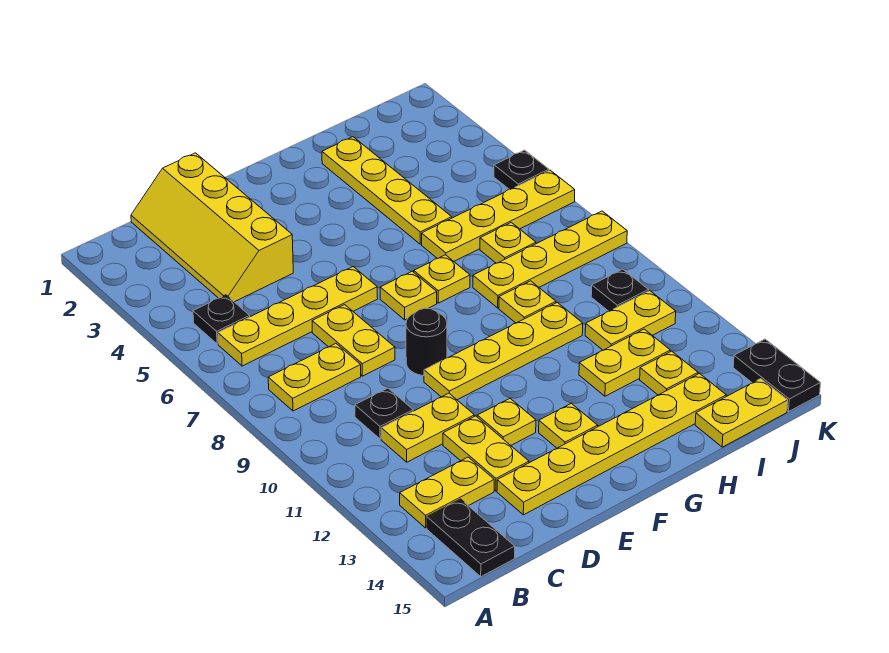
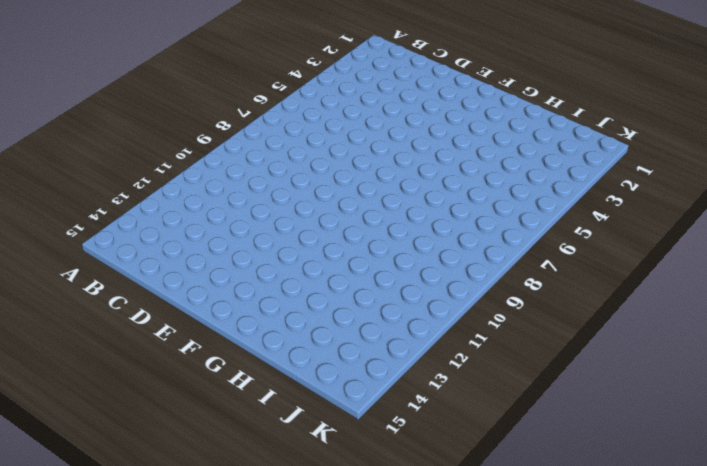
none -> black 1x1 plate [193,295,250,344]
none -> yellow 1x4 plate [218,267,378,366]
none -> yellow 1x2 plate [268,344,361,411]

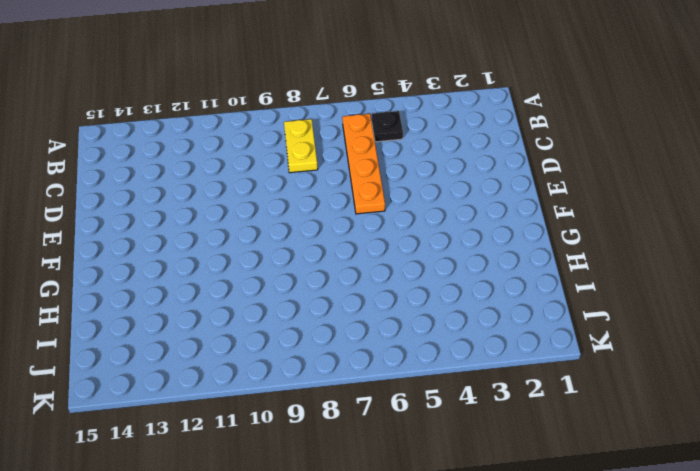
orange 1x4 plate [342,114,385,214] -> yellow 1x4 plate [218,267,378,366]
none -> yellow 1x2 plate [400,457,494,528]
none -> black 1x2 plate [427,499,515,577]
none -> yellow 2x4 slope [131,153,293,302]

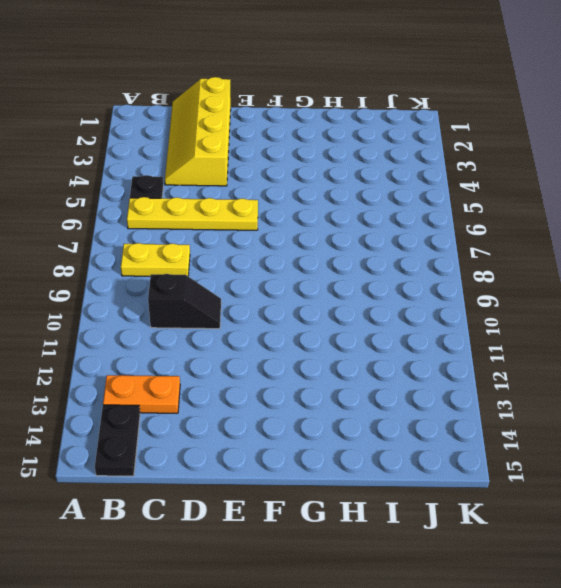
orange 1x2 plate [103,375,180,413] -> yellow 1x2 plate [400,457,494,528]
black 1x2 slope [148,274,221,329] -> black 1x1 plate [355,388,413,439]
none -> yellow 1x2 plate [381,393,474,462]
none -> yellow 1x2 plate [312,305,395,376]
none -> yellow 1x2 plate [443,416,529,491]

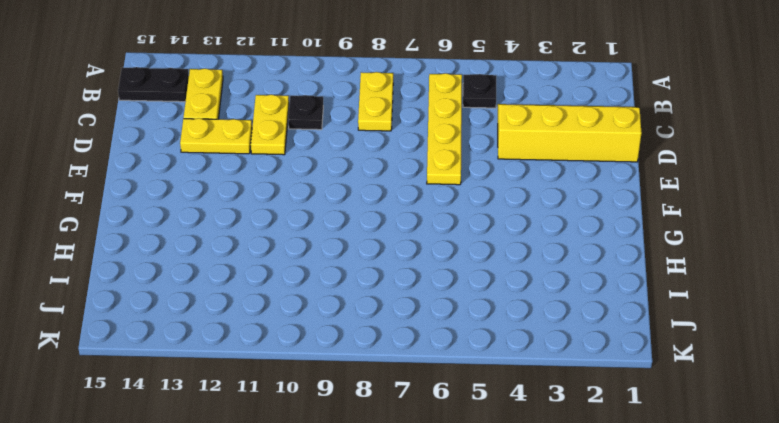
none -> yellow 1x2 plate [312,305,395,376]
none -> yellow 1x6 plate [497,373,726,515]
none -> black 1x1 round brick [406,308,447,376]

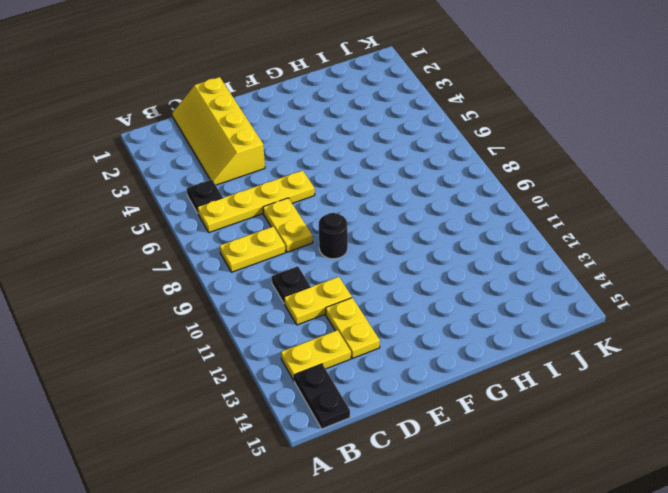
none -> yellow 1x6 plate [497,373,726,515]
none -> yellow 1x4 plate [424,303,583,400]
none -> yellow 1x1 plate [477,399,536,445]

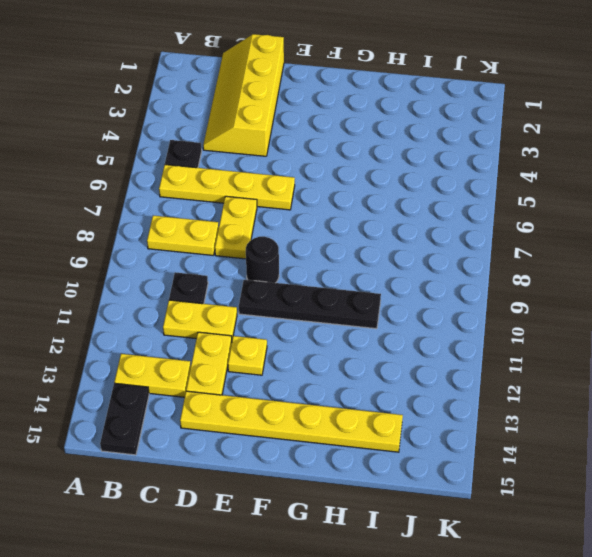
black 1x4 plate [239,280,381,329] -> yellow 1x4 plate [424,303,583,400]
none -> yellow 1x1 plate [380,271,437,320]
none -> yellow 1x1 plate [539,403,598,448]
none -> yellow 1x1 plate [414,255,470,303]

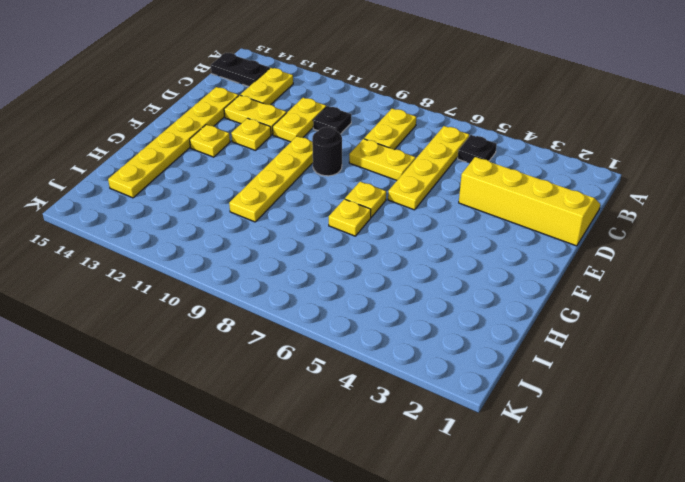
none -> yellow 1x4 plate [322,137,452,244]
none -> yellow 1x4 plate [422,170,575,261]
none -> yellow 1x4 plate [473,211,627,308]

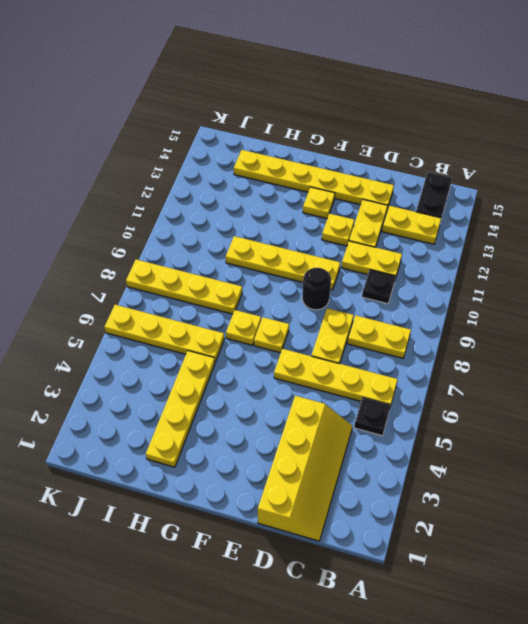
none -> yellow 1x1 plate [499,281,556,323]
none -> yellow 1x2 plate [579,329,670,396]
none -> yellow 1x1 plate [480,222,536,263]

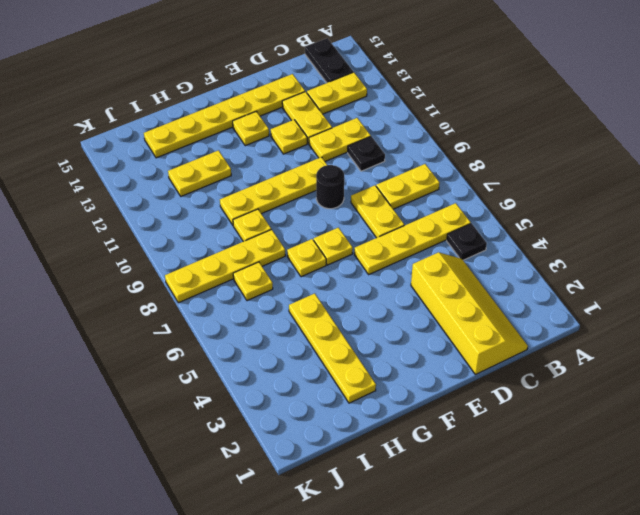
none -> yellow 1x4 plate [422,170,575,261]
none -> yellow 1x2 plate [585,291,676,350]
none -> yellow 1x1 plate [640,351,698,395]

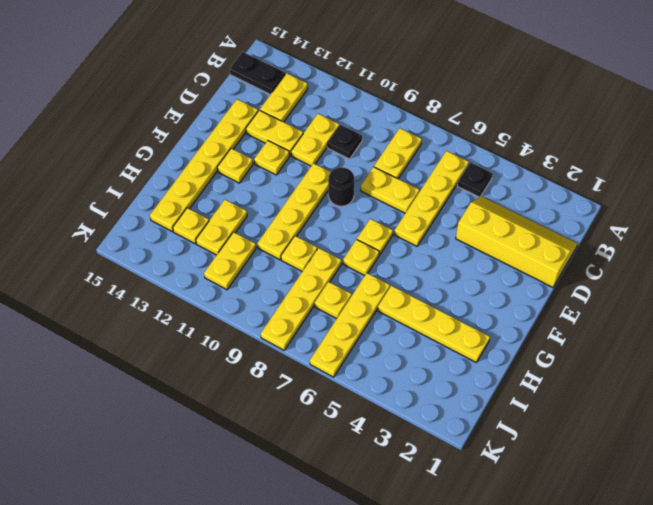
none -> yellow 1x2 plate [695,379,788,447]
none -> black 1x1 plate [591,269,649,311]
none -> black 1x1 plate [494,150,549,190]

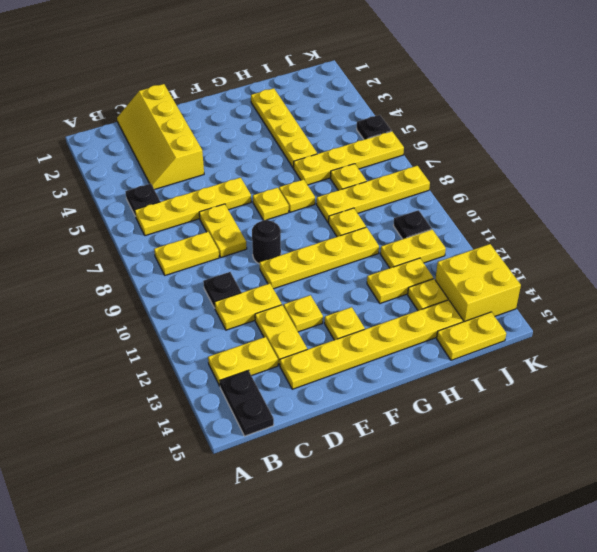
yellow 2x2 brick [435,244,521,322] -> black 1x2 plate [733,339,820,412]

